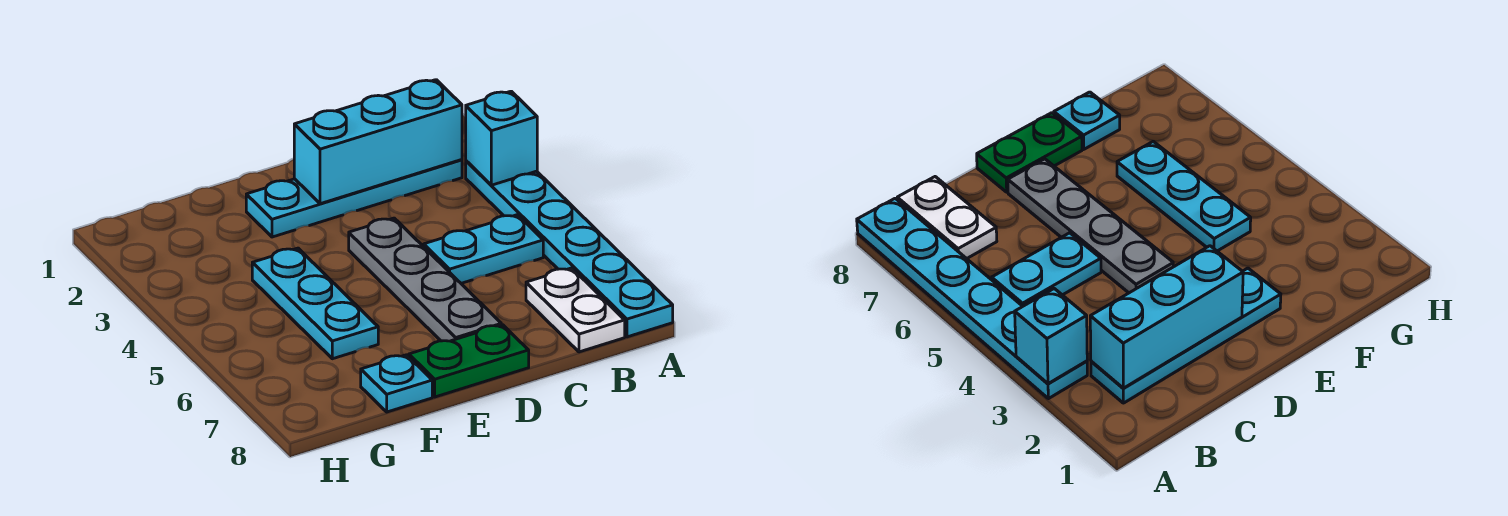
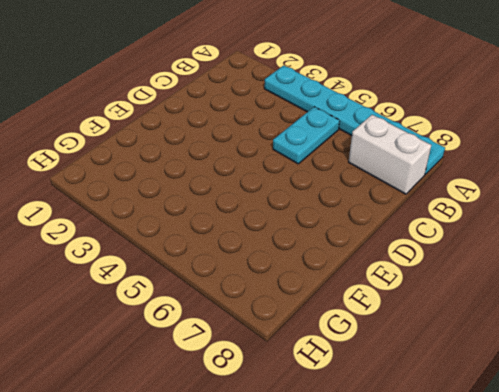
white 1x2 brick [349,115,431,194] -> white 1x2 plate [526,268,625,352]
none -> cyan 1x4 plate [246,160,462,237]
none -> grey 1x4 plate [349,218,501,341]

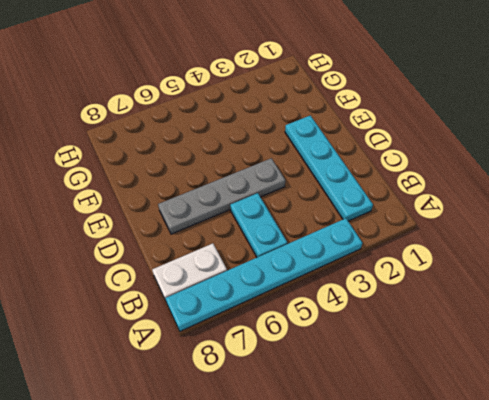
none -> green 1x2 plate [409,325,529,397]
none -> cyan 1x3 plate [252,248,378,359]

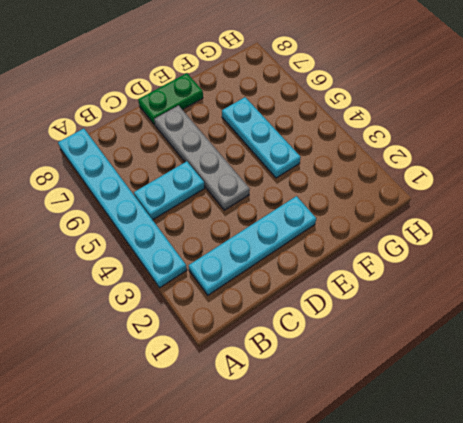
none -> white 1x2 plate [526,268,625,352]
none -> cyan 1x1 plate [361,355,432,412]

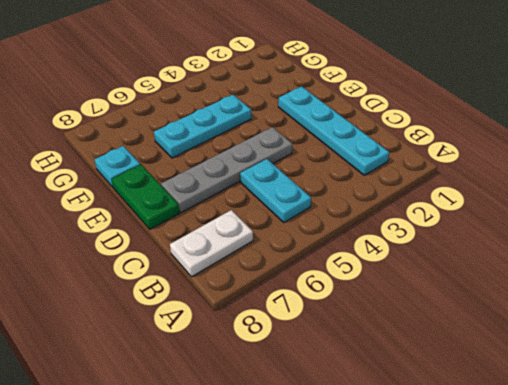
none -> cyan 1x6 plate [466,161,673,337]
none -> cyan 1x1 brick [466,91,537,185]

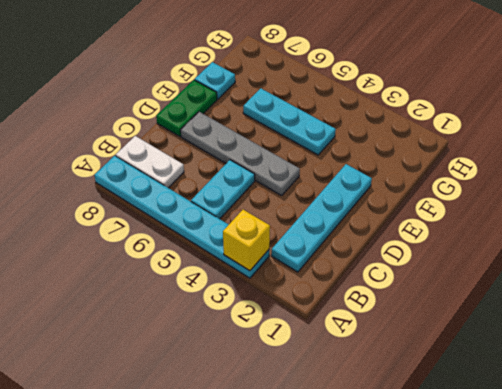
yellow 1x1 brick [223,210,270,271] -> cyan 1x1 brick [466,91,537,185]
none -> cyan 1x3 brick [294,80,462,204]

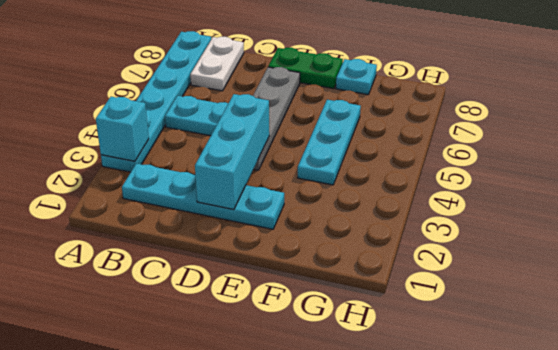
cyan 1x3 brick [195,94,269,210] -> cyan 1x3 brick turned to [294,80,462,204]

